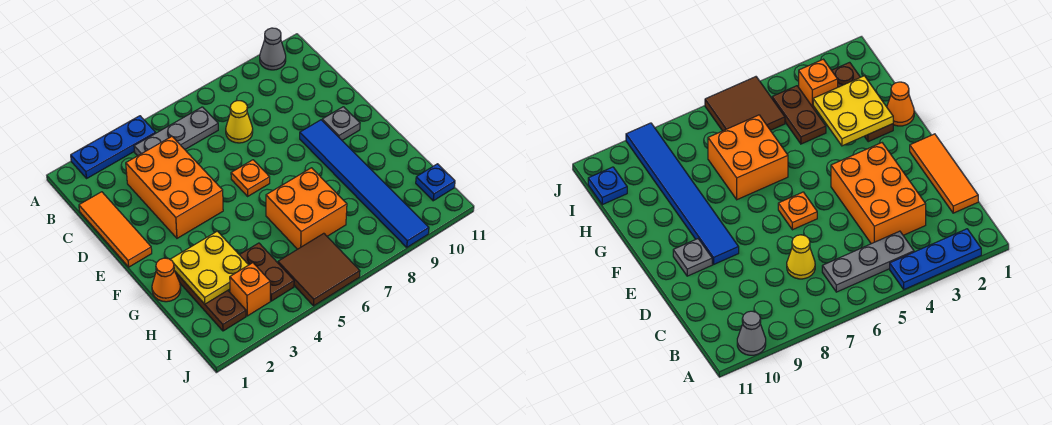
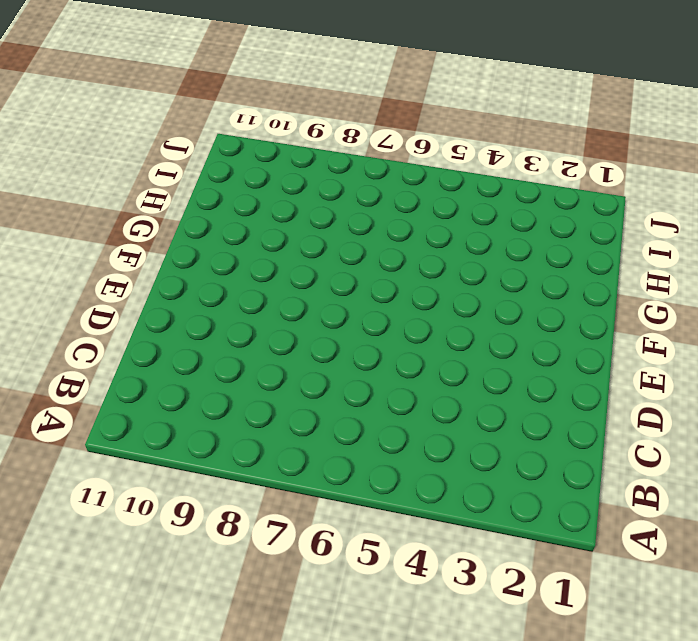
none -> blue 1x3 plate [71,116,156,178]
none -> grey 1x1 cone [260,28,286,70]
none -> grey 1x3 plate [134,107,218,156]

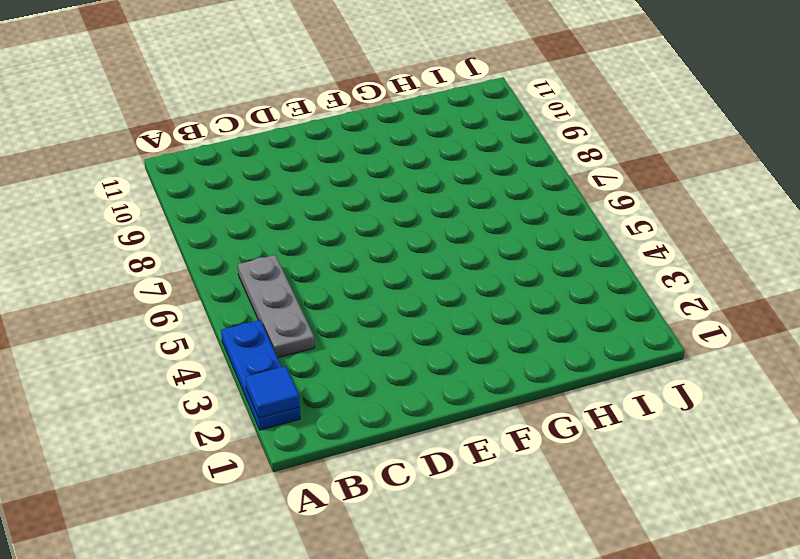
blue 1x1 tile [245,366,300,418] -> none
none -> grey 1x1 cone [260,28,286,70]
none -> orange 1x3 tile [79,192,152,267]
none -> orange 2x3 brick [126,137,223,238]

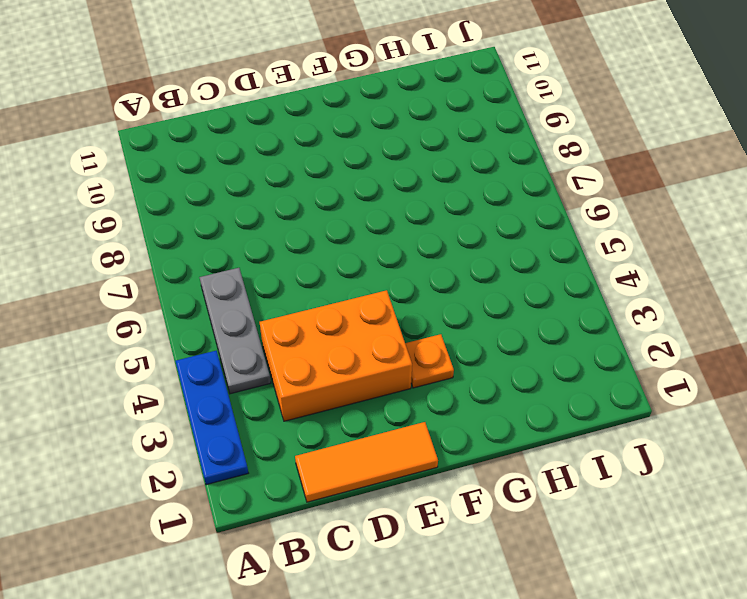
orange 1x1 plate [405,334,454,388] -> orange 1x1 plate moved to [231,160,270,196]
none -> grey 1x1 cone [260,28,286,70]
none -> yellow 1x1 cone [226,101,253,143]
none -> blue 1x6 tile [300,120,429,247]

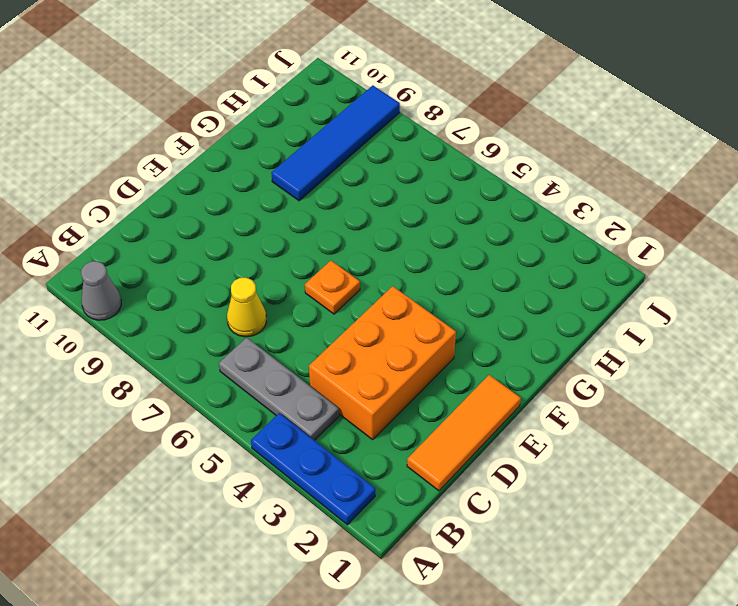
blue 1x4 tile [271,85,400,201] -> blue 1x6 tile [300,120,429,247]
none -> grey 1x1 plate [322,107,360,140]
none -> orange 1x1 cone [152,258,181,302]
none -> brown 1x3 plate [175,272,246,331]

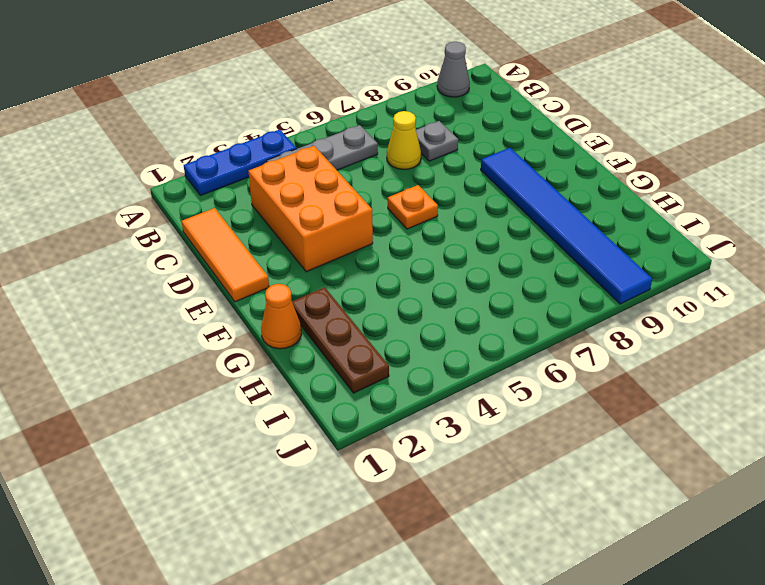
grey 1x1 plate [416,121,458,161] -> grey 1x1 plate moved to [322,107,360,140]
none -> orange 2x2 brick [266,168,347,249]
none -> brown 1x2 plate [240,243,294,301]
none -> orange 1x1 brick [230,263,270,316]

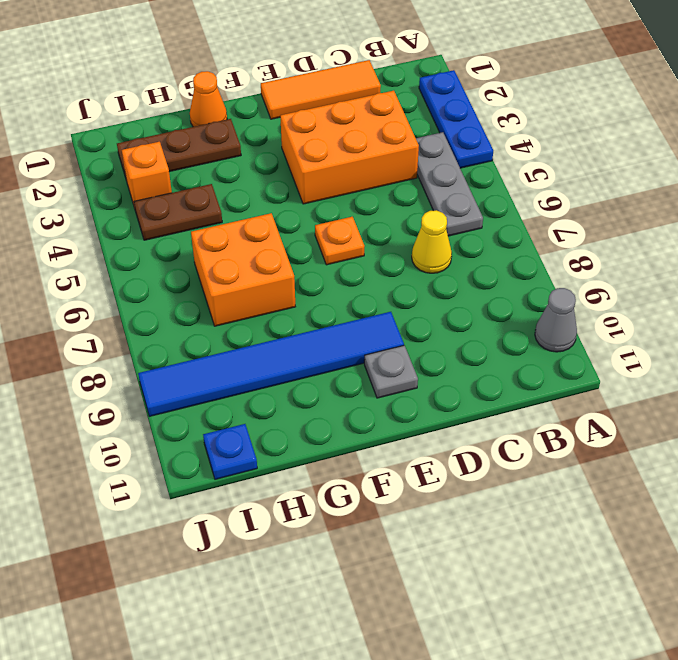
none -> brown 2x2 tile [278,233,360,306]
none -> yellow 2x2 plate [170,231,248,304]

